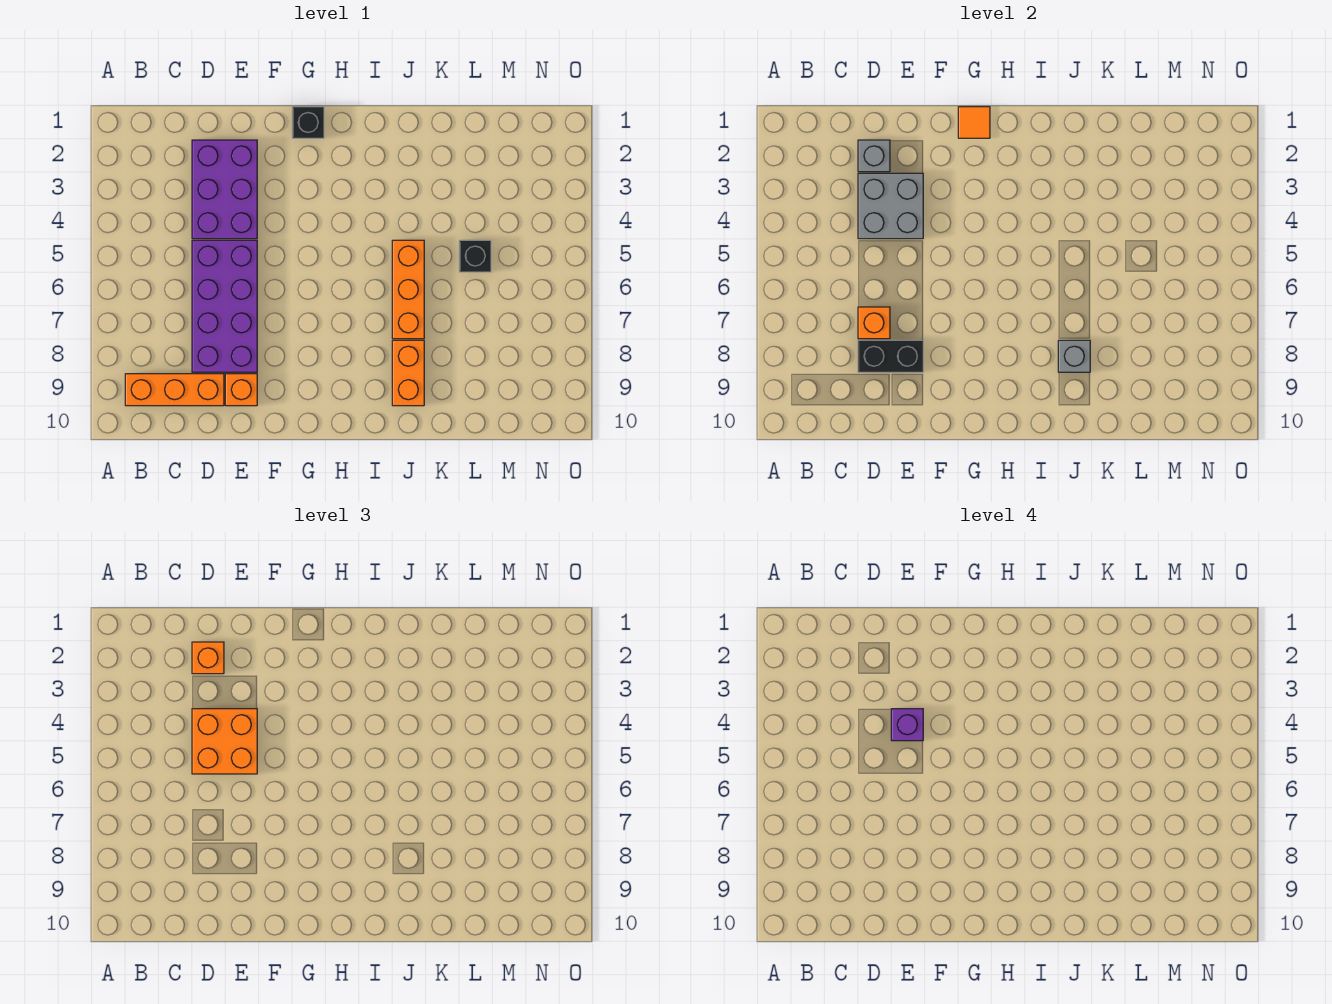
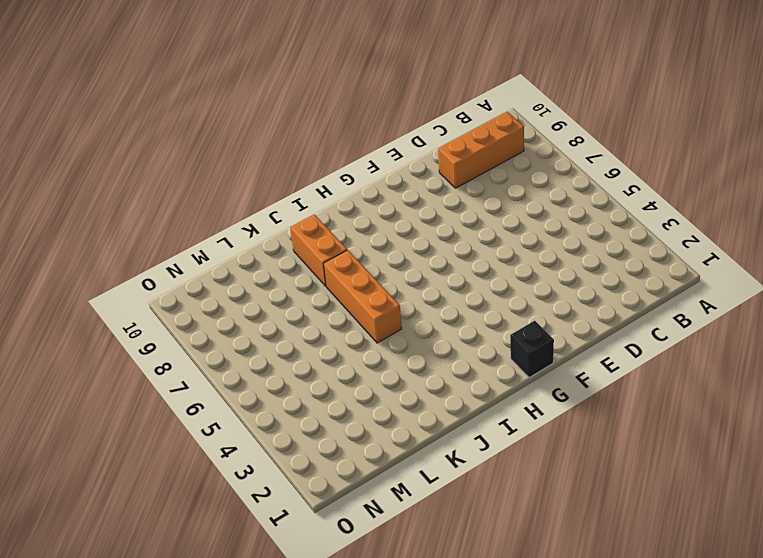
none -> purple 2x3 brick [192,140,257,239]
none -> purple 2x4 brick [192,240,257,372]
none -> orange 1x1 brick [225,374,257,406]

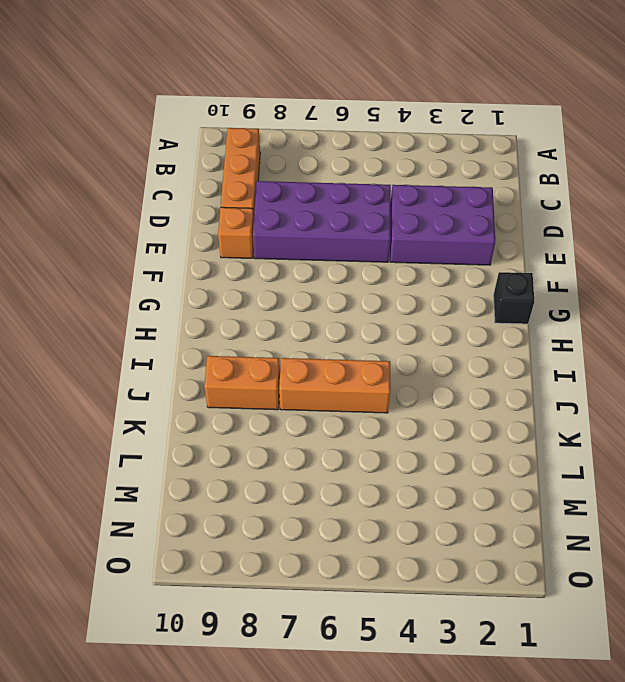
none -> black 1x1 brick [459,240,491,272]
none -> grey 1x1 brick [858,140,890,172]
none -> grey 2x2 brick [858,173,923,239]

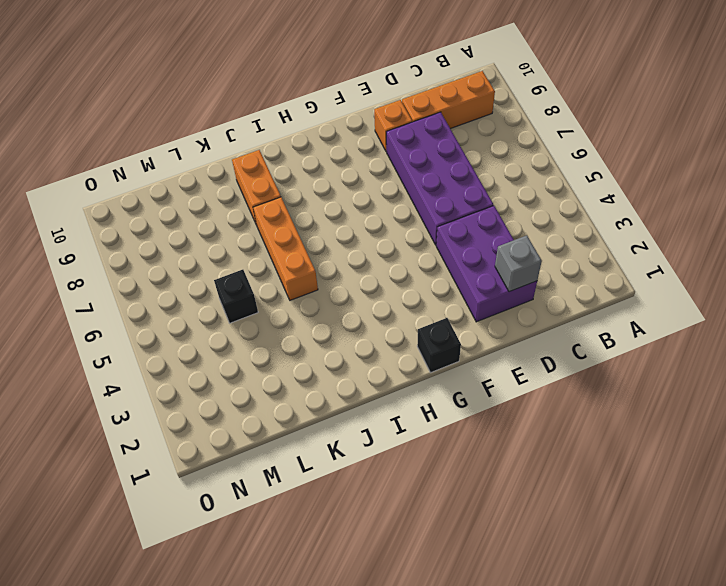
none -> grey 2x2 brick [858,173,923,239]
none -> orange 1x1 brick [858,307,890,339]
none -> black 1x2 brick [858,340,923,372]

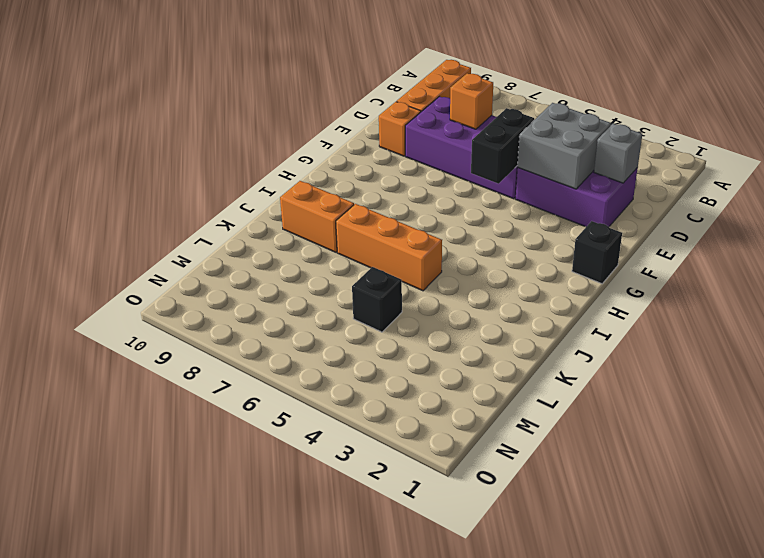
black 1x2 brick [471,108,534,184] -> black 1x2 brick moved to [858,340,923,372]
none -> orange 1x1 tile [958,107,990,138]
none -> grey 1x1 brick [1058,340,1090,372]
none -> orange 1x1 brick [192,642,224,674]

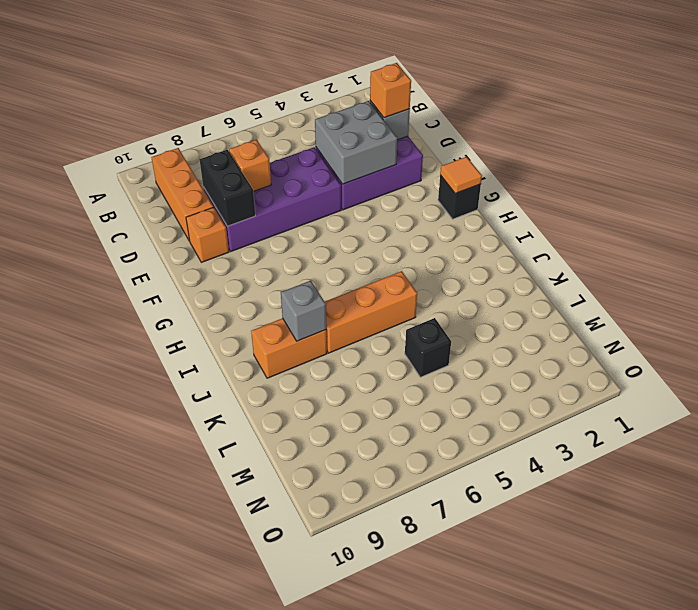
none -> orange 2x2 brick [192,709,257,774]
none -> purple 1x1 brick [891,709,923,741]

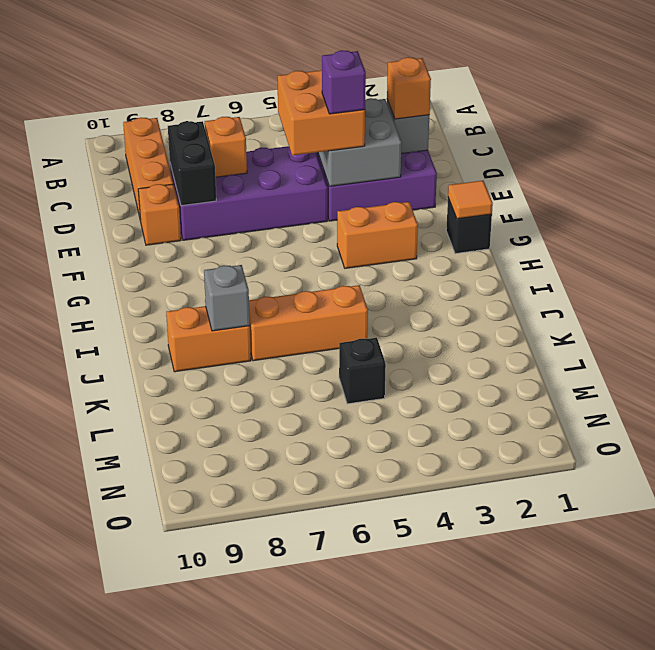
orange 1x2 brick [337,202,418,268] -> none

